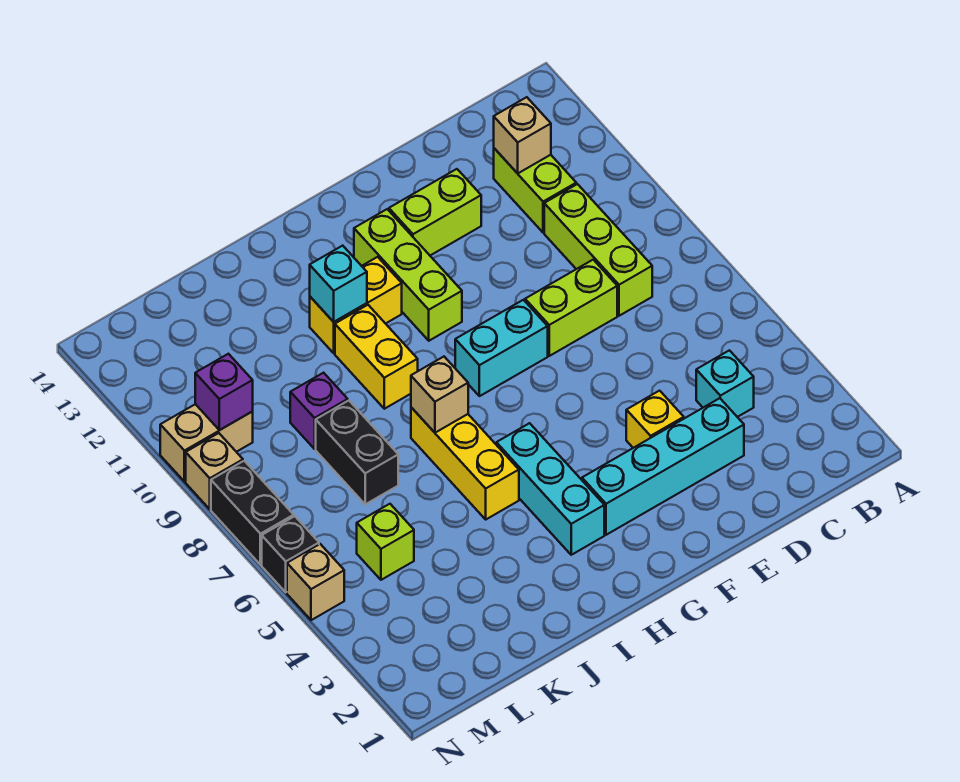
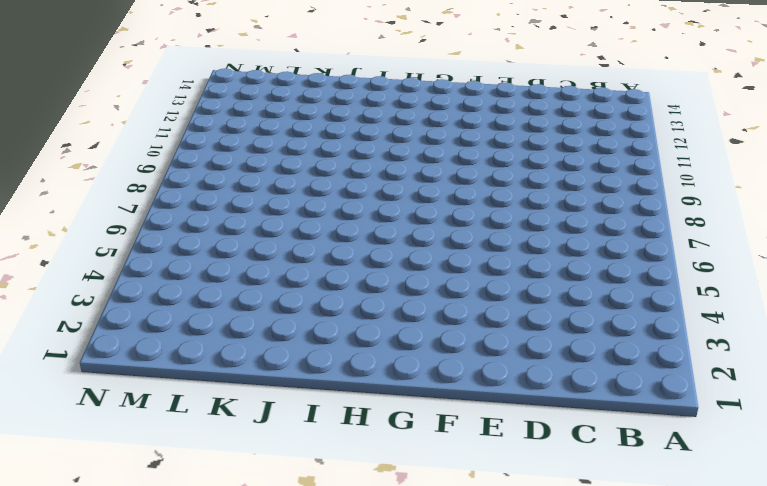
none -> cyan 1x1 brick [696,350,754,417]
none -> lime 1x3 brick [544,184,652,316]
none -> lime 1x2 brick [494,148,576,233]

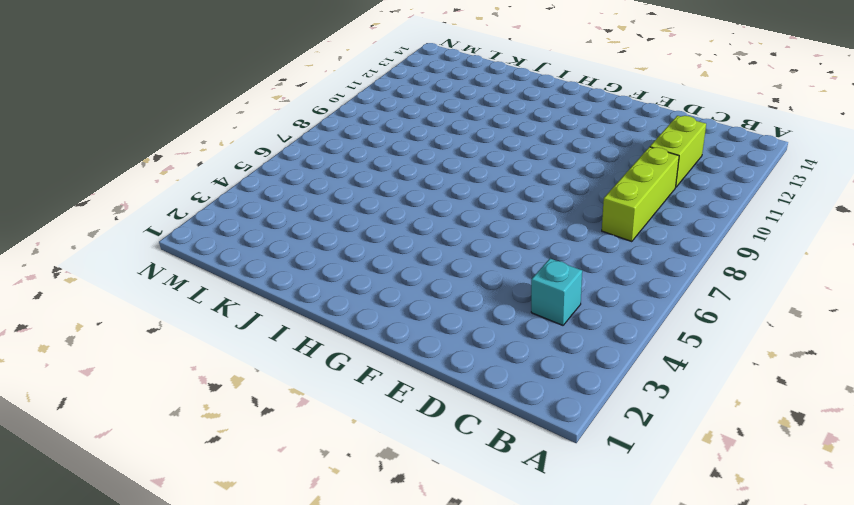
none -> cyan 1x4 brick [582,398,744,535]
none -> lime 1x2 brick [525,260,617,356]
none -> yellow 1x1 brick [626,391,684,448]

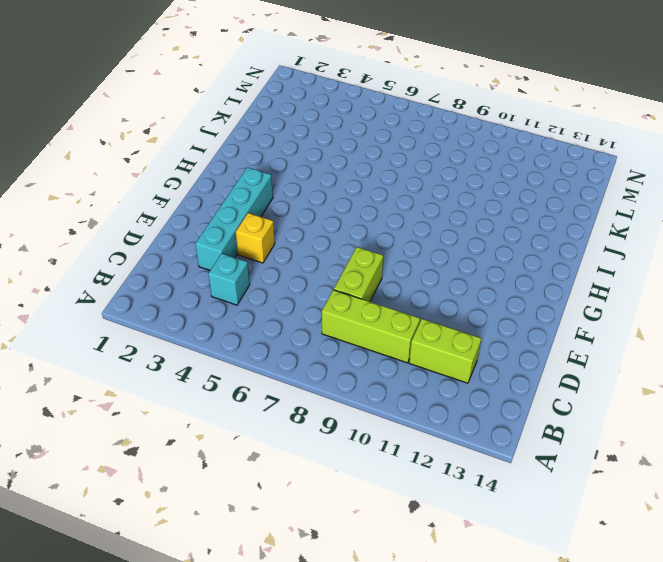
none -> lime 1x2 brick [389,169,481,255]
none -> cyan 1x2 brick [455,300,548,396]
none -> lime 1x3 brick [354,209,462,341]

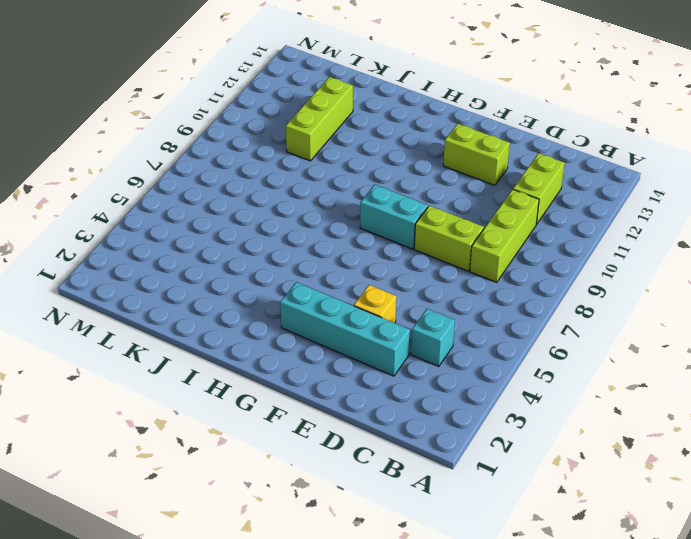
lime 1x3 brick [286,77,353,161] -> lime 1x3 brick moved to [354,209,462,341]
none -> cyan 1x3 brick [496,423,604,555]
none -> yellow 1x2 brick [310,257,402,353]
none -> yellow 1x3 brick [411,407,519,519]

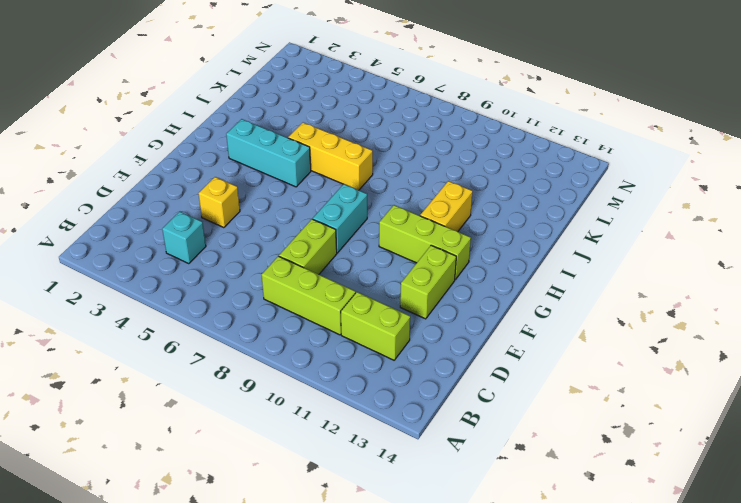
none -> cyan 1x4 brick [582,398,744,535]
none -> yellow 1x2 brick [335,305,418,409]
none -> black 1x2 brick [316,401,398,504]

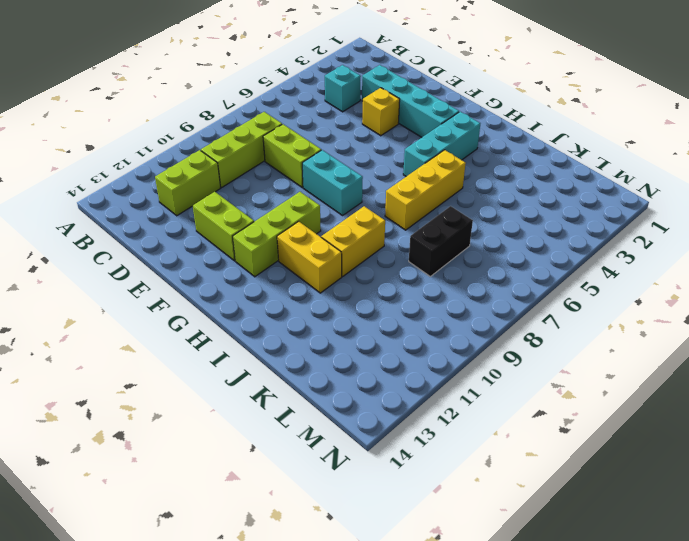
none -> purple 1x1 brick [290,373,348,449]
none -> lime 1x1 brick [357,504,414,580]
none -> tan 1x2 brick [160,404,253,482]

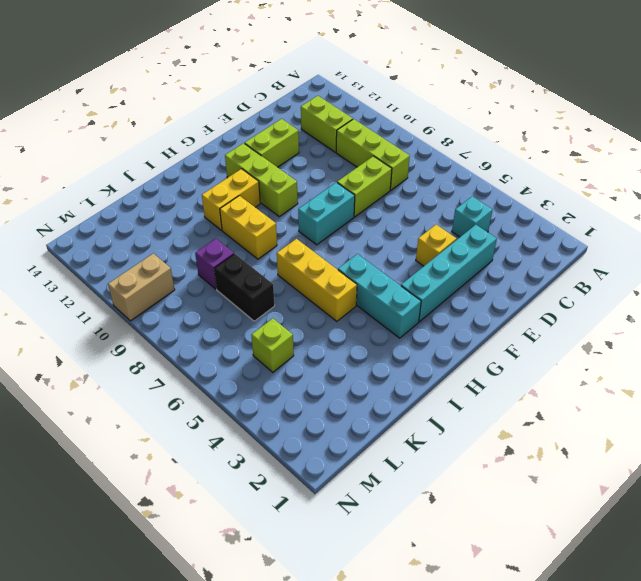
none -> tan 1x1 brick [287,544,344,620]
none -> black 1x1 brick [262,516,319,592]
none -> black 1x2 brick [211,461,294,565]

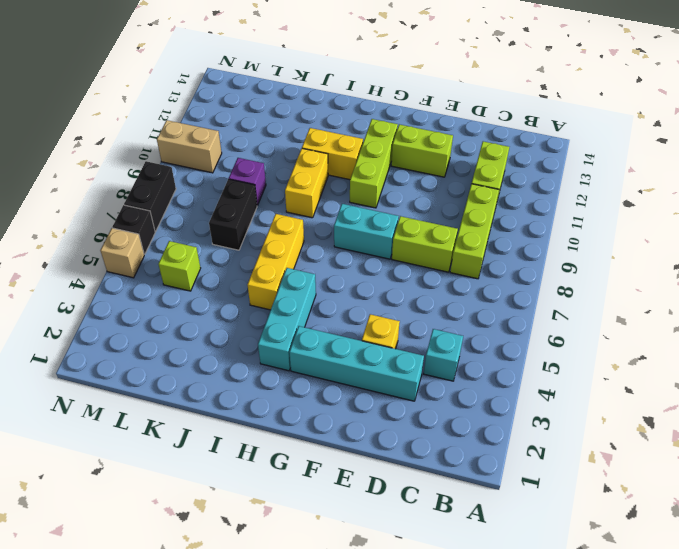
none -> tan 1x1 brick [186,433,243,509]
none -> tan 1x1 brick [494,97,551,173]
none -> tan 1x1 brick [411,357,468,433]

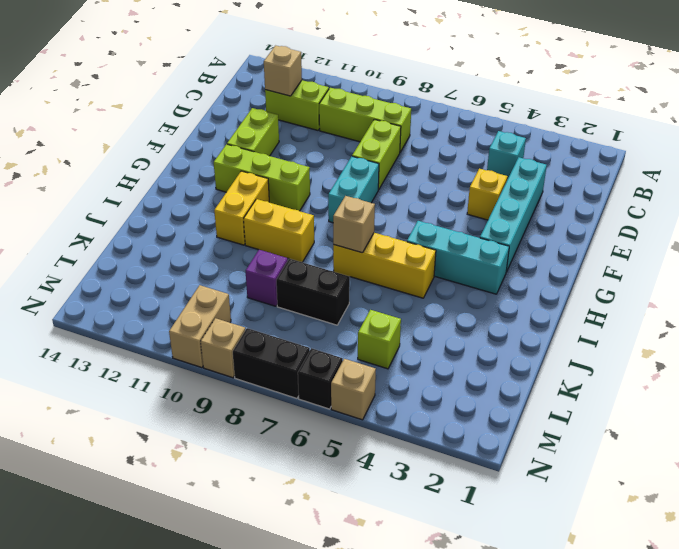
none -> cyan 1x1 brick [310,246,367,322]
none -> purple 1x1 brick [195,354,253,430]

